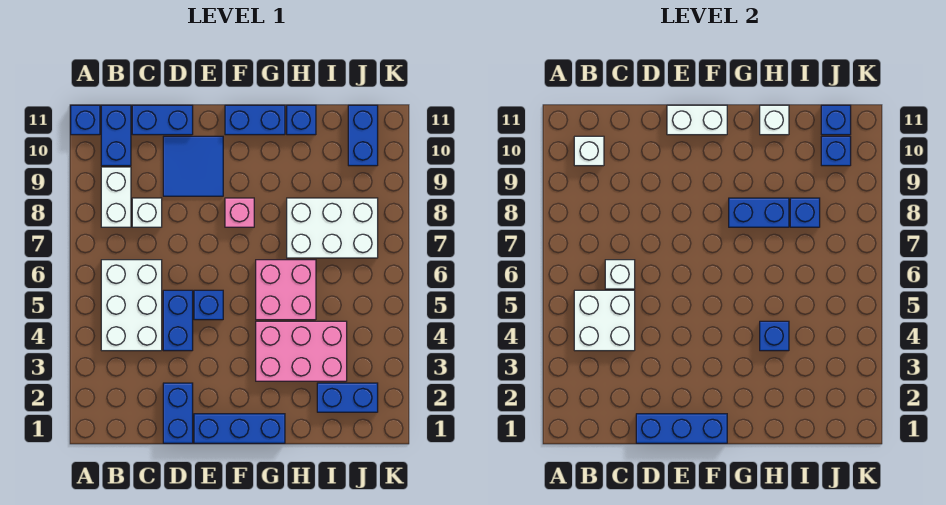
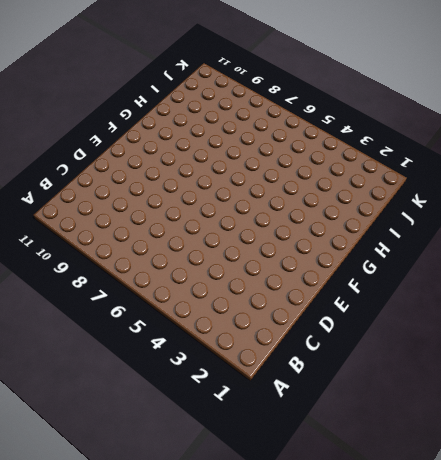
none -> blue 1x1 brick [71,105,100,135]
none -> white 2x3 brick [101,260,162,351]
none -> white 1x2 brick [101,167,131,227]
none -> blue 1x2 brick [101,105,131,166]

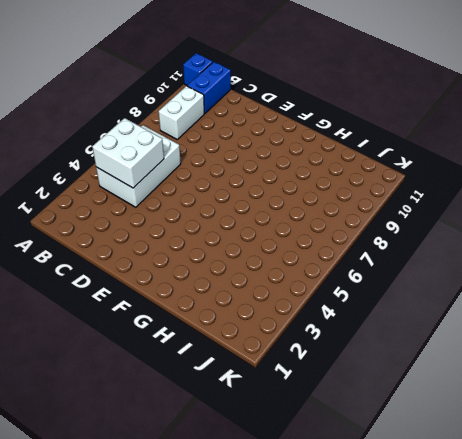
none -> white 1x1 brick [132,198,162,227]
none -> blue 1x2 brick [132,105,193,135]
none -> blue 1x2 brick [163,383,193,443]
none -> blue 1x2 brick [163,290,193,351]

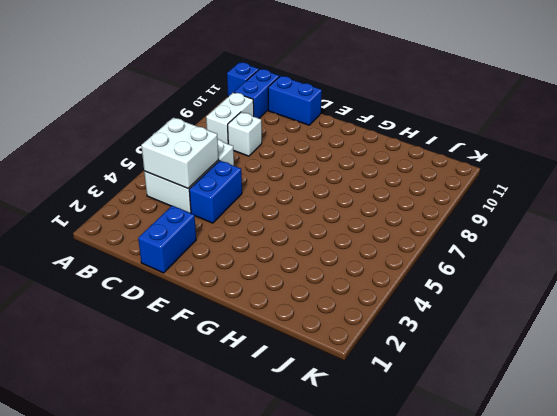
none -> blue 2x2 tile [163,136,223,196]
none -> blue 1x3 brick [194,414,285,443]
none -> blue 1x1 brick [194,290,223,320]
none -> pink 1x1 brick [225,198,254,227]

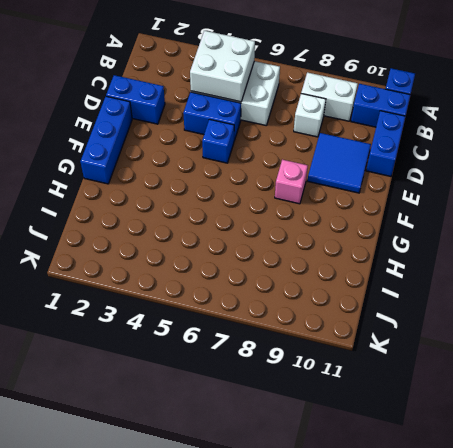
none -> blue 1x2 brick [225,105,285,135]
none -> pink 2x3 brick [256,321,347,381]
none -> pink 2x2 brick [256,260,316,320]
none -> white 2x3 brick [287,198,378,258]

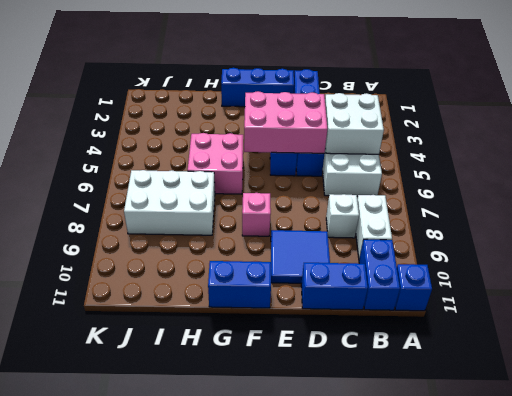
pink 2x3 brick [244,91,327,153] -> pink 2x3 brick moved to [256,321,347,381]
none -> blue 1x1 brick [287,105,316,135]
none -> blue 1x2 brick [317,383,378,412]
none -> blue 1x2 brick [348,105,378,166]
none -> white 1x1 brick [574,136,604,166]

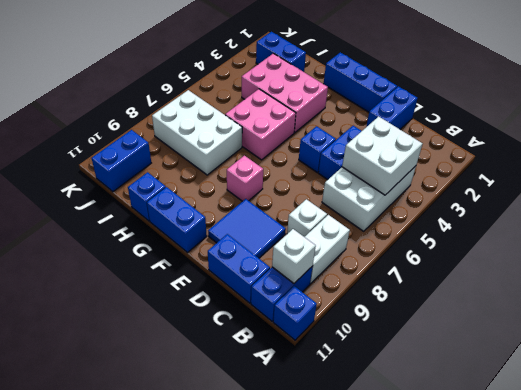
none -> white 1x1 brick [605,260,635,289]
none -> blue 1x3 brick [636,414,727,443]
none -> white 1x2 brick [667,105,727,135]
none -> blue 1x2 brick [729,198,789,227]

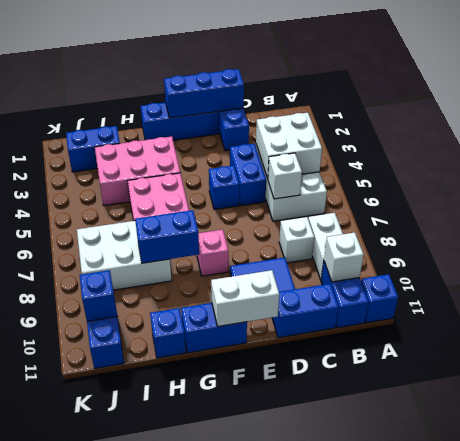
none -> blue 1x1 brick [760,321,789,351]
none -> white 1x1 brick [760,105,789,135]
none -> blue 1x1 brick [790,198,820,227]
none -> blue 1x1 brick [821,105,851,135]

